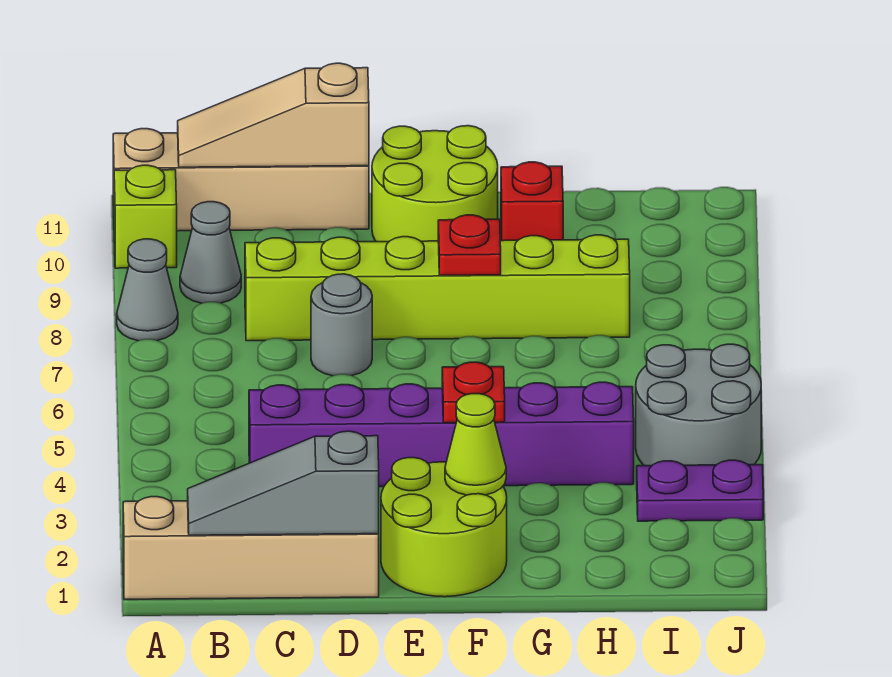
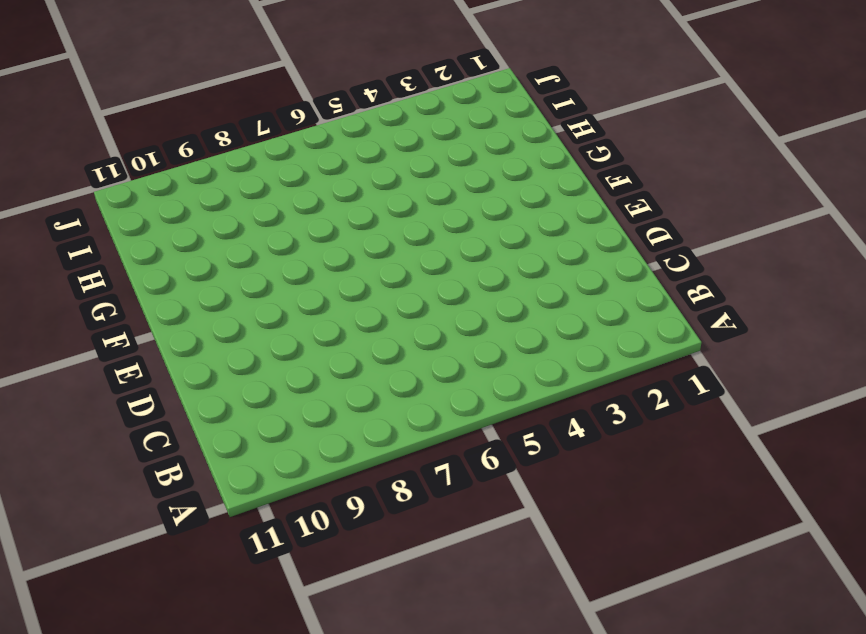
none -> tan 1x4 brick [123,497,379,599]
none -> grey 1x1 cone [117,239,178,341]
none -> lime 1x1 brick [114,165,177,268]

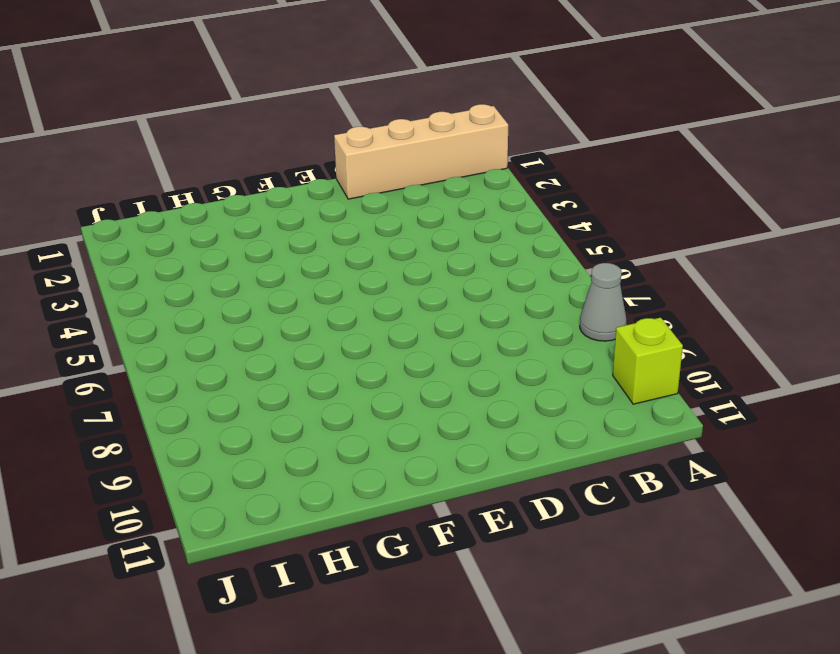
none -> tan 1x4 brick [113,129,369,231]
none -> grey 1x1 cone [180,202,241,303]
none -> purple 1x6 brick [249,382,634,487]

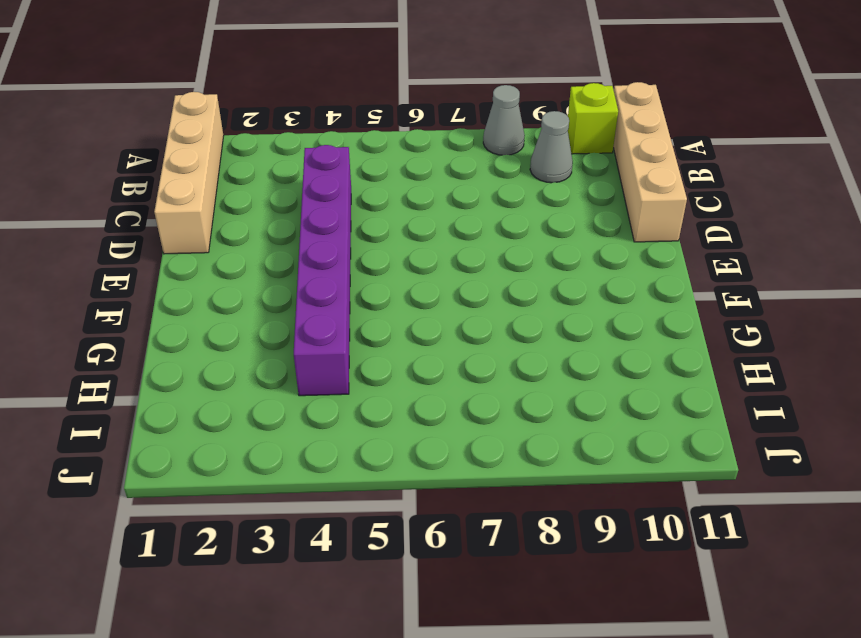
none -> lime 1x6 brick [245,235,630,341]
none -> grey 1x1 round brick [311,274,372,376]
none -> lime 2x2 round brick [381,458,507,597]

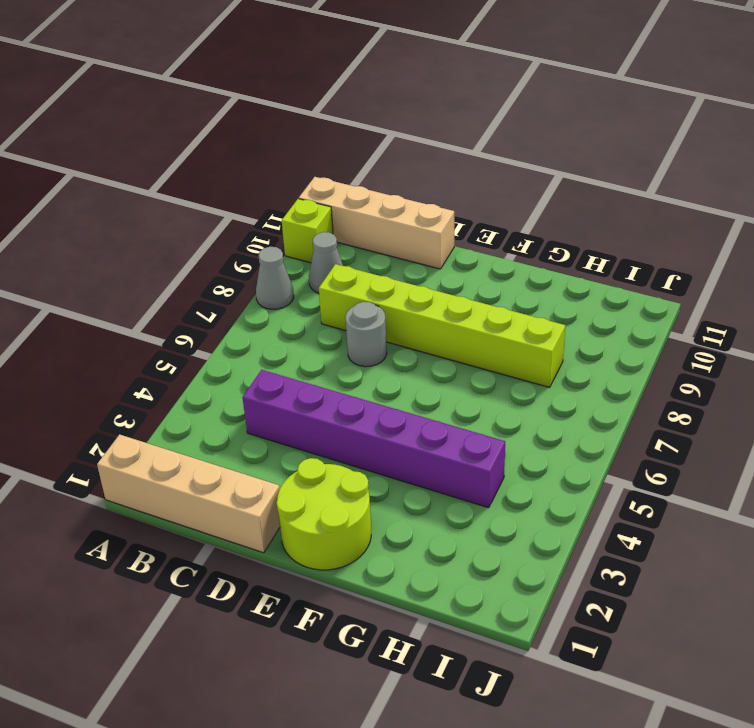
none -> lime 2x2 round brick [372,126,498,242]
none -> red 1x1 brick [501,162,563,241]
none -> purple 1x2 plate [637,460,763,521]

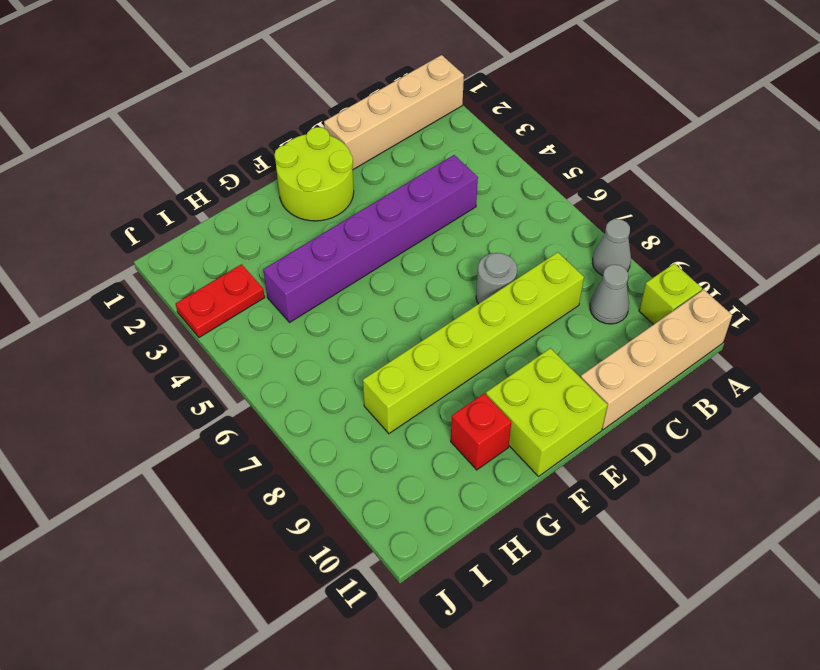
lime 2x2 brick [486,348,608,476] -> lime 2x2 round brick [372,126,498,242]
red 1x2 plate [176,264,265,337] -> purple 1x2 plate [637,460,763,521]
none -> grey 2x2 round brick [636,344,761,466]
none -> grey 1x3 slope [188,431,379,535]
none -> tan 1x3 slope [178,63,369,167]

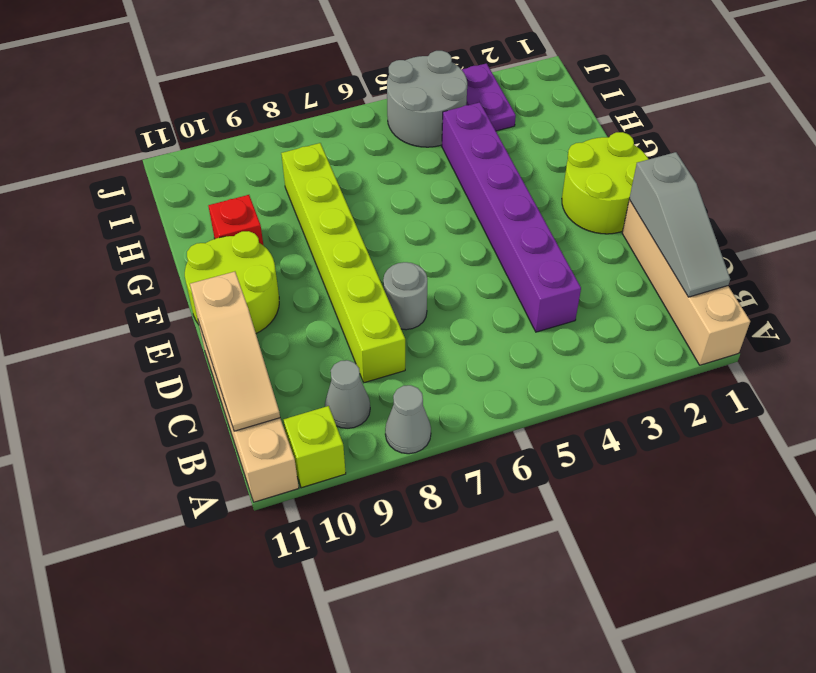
none -> lime 1x1 cone [445,394,506,495]
none -> red 1x1 plate [442,362,505,423]
none -> red 1x1 plate [438,215,501,275]

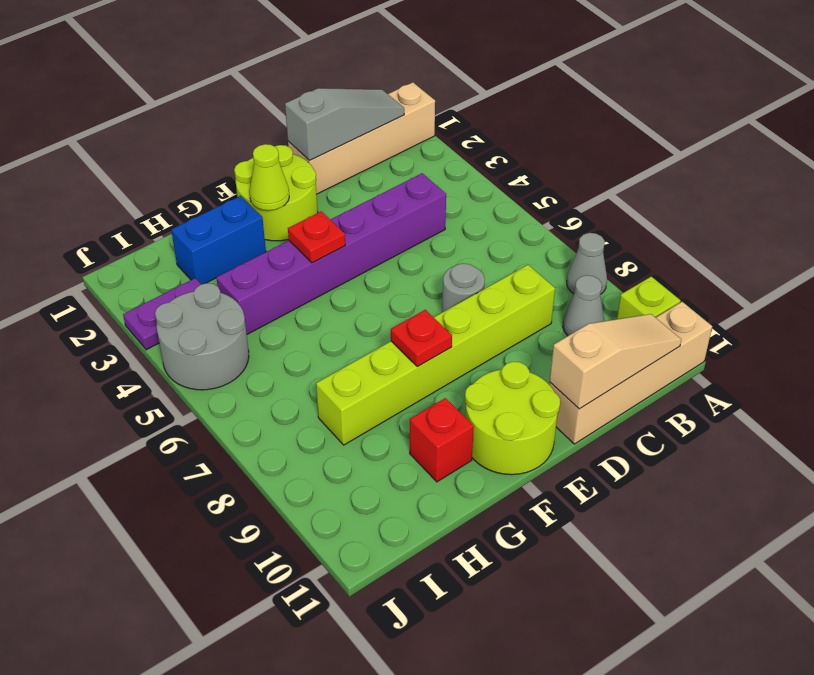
blue 1x2 brick [171,196,266,285] -> none

